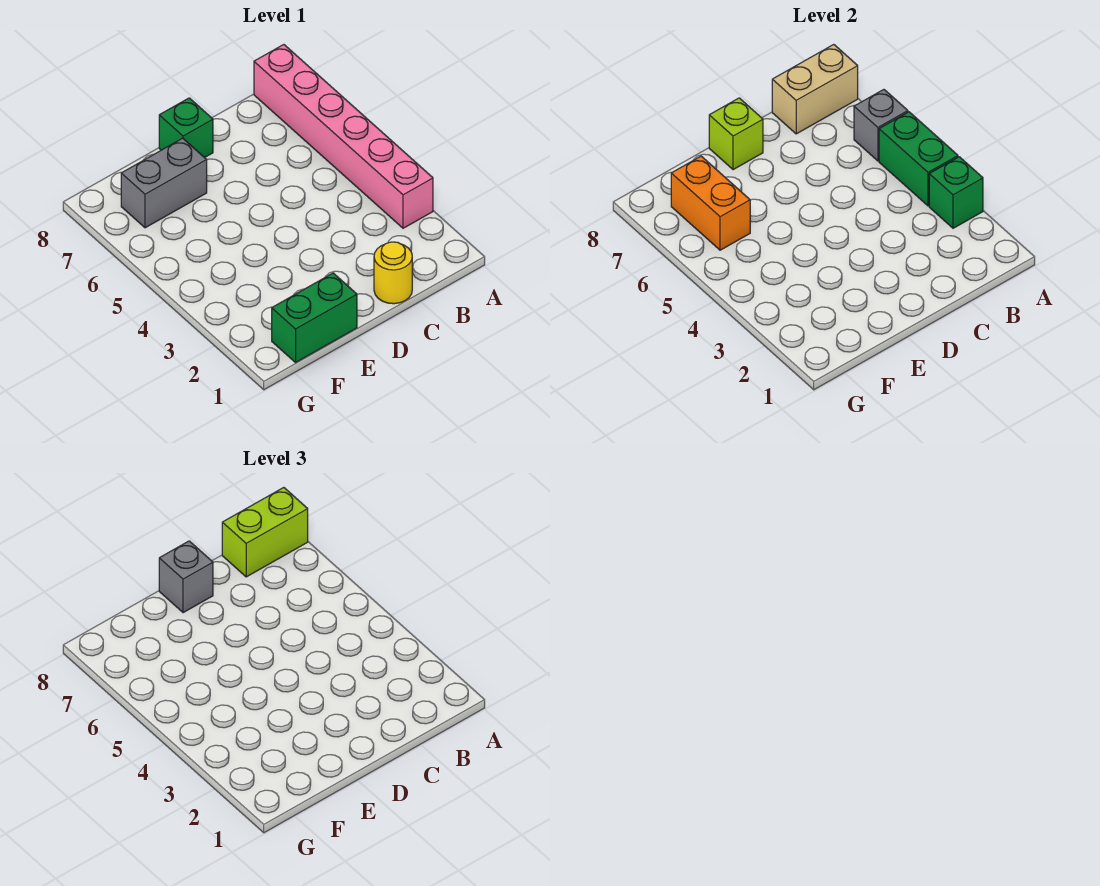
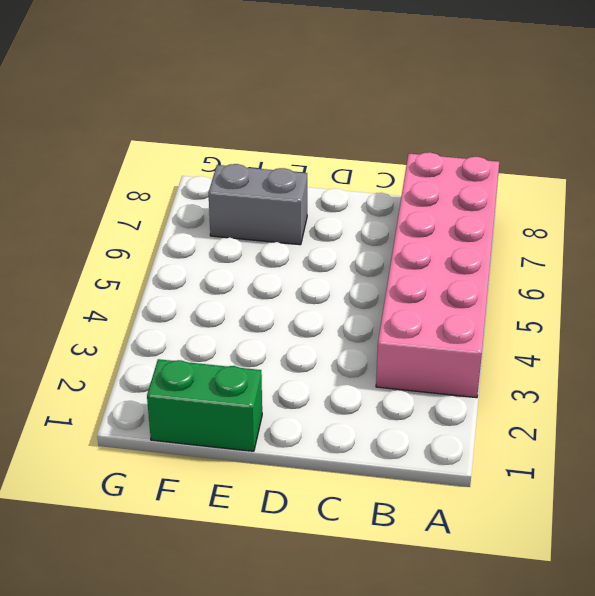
pink 2x6 brick [376,152,499,398] -> pink 1x6 brick [254,45,433,228]
none -> yellow 1x1 round brick [374,242,412,304]
none -> green 1x1 brick [159,98,213,158]
none -> green 1x1 brick [929,157,983,228]

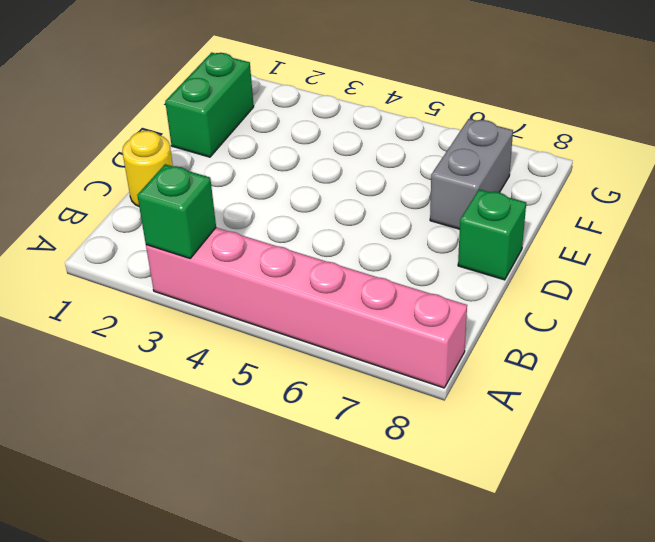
none -> green 1x2 brick [879,112,958,206]
none -> grey 1x1 brick [854,90,908,161]
none -> tan 1x2 brick [772,45,858,134]

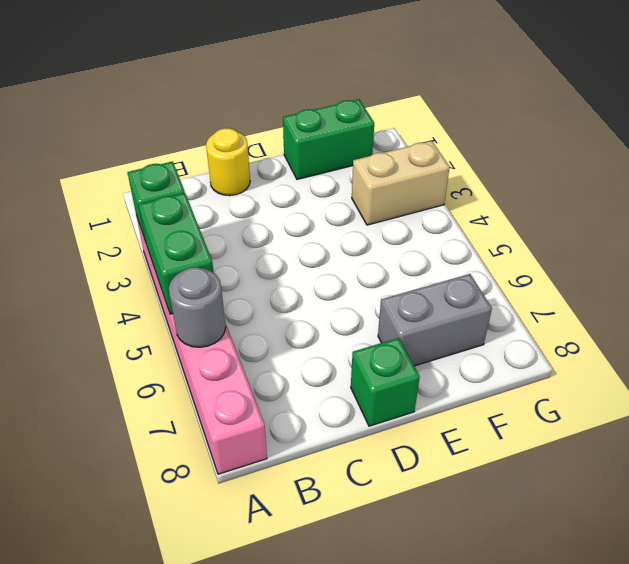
grey 1x1 round brick [169,267,226,347] -> grey 1x1 brick [854,90,908,161]
tan 1x2 brick [352,141,450,225] -> tan 1x2 brick moved to [772,45,858,134]
none -> lime 1x1 brick [709,98,763,170]
none -> orange 1x2 brick [671,156,750,250]
none -> lime 1x2 brick [222,488,308,577]

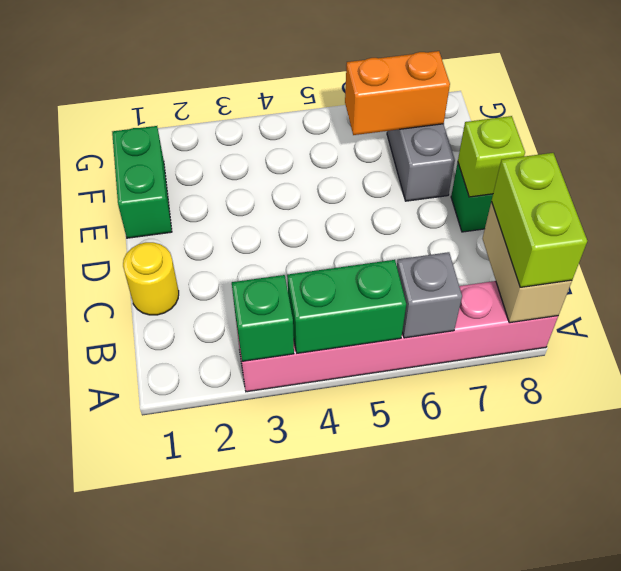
none -> grey 1x1 brick [159,541,213,613]

